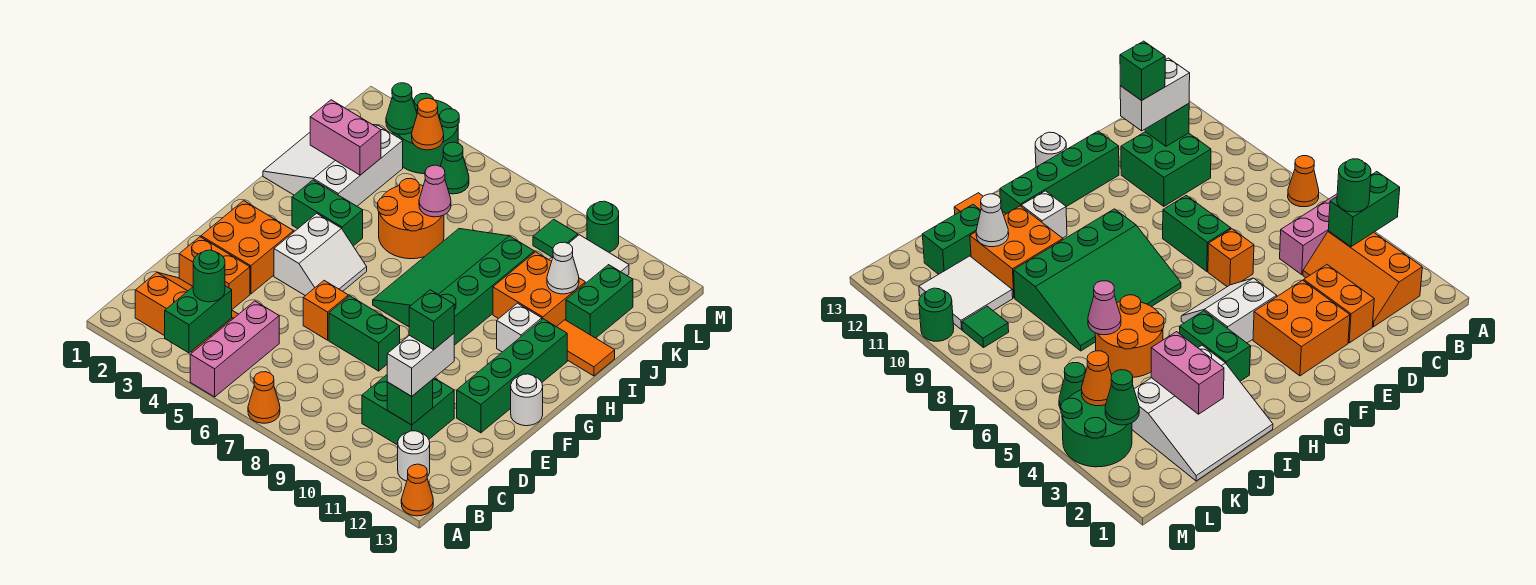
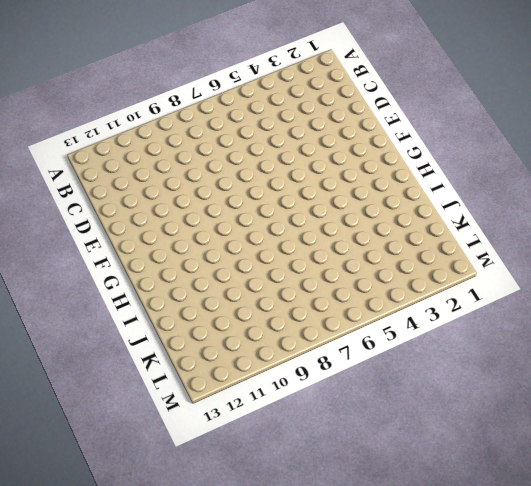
none -> pink 1x3 brick [190,301,279,397]
none -> orange 1x1 cone [248,372,280,423]
none -> orange 1x1 cone [401,464,433,516]
none -> orange 2x3 slope [135,273,238,352]

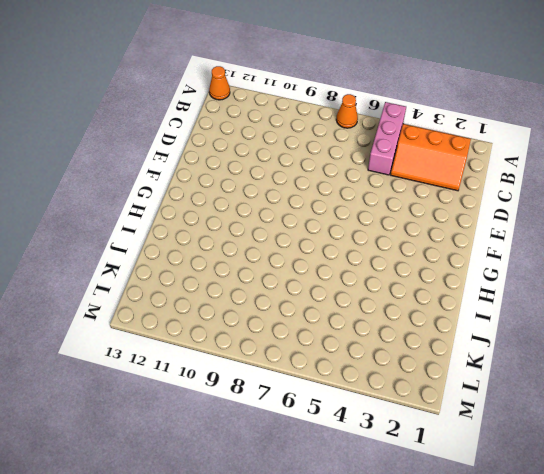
none -> white 1x1 round brick [398,431,430,481]
none -> green 2x2 brick [362,375,454,445]
none -> orange 1x2 brick [179,237,250,309]
none -> orange 2x2 brick [201,201,294,294]

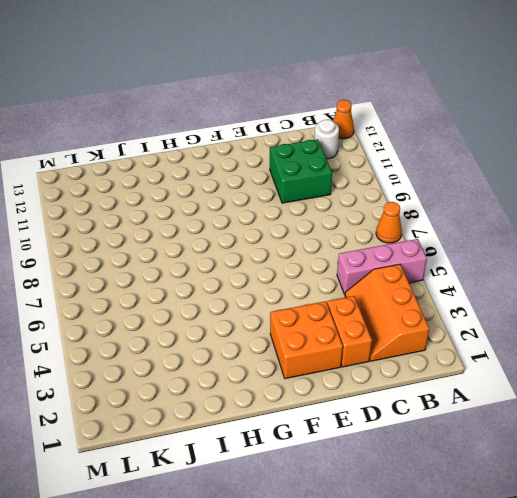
none -> orange 1x1 brick [303,281,348,340]
none -> green 1x2 brick [329,296,400,371]
none -> green 1x4 brick [457,319,567,433]
none -> white 2x2 slope [274,213,367,296]

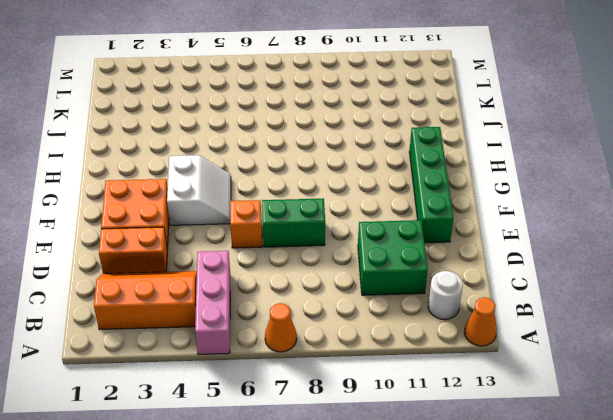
none -> white 1x1 round brick [511,374,543,426]
none -> green 3x4 slope [373,229,534,345]
none -> green 1x2 brick [292,180,363,246]
none -> white 1x1 brick [497,303,542,352]

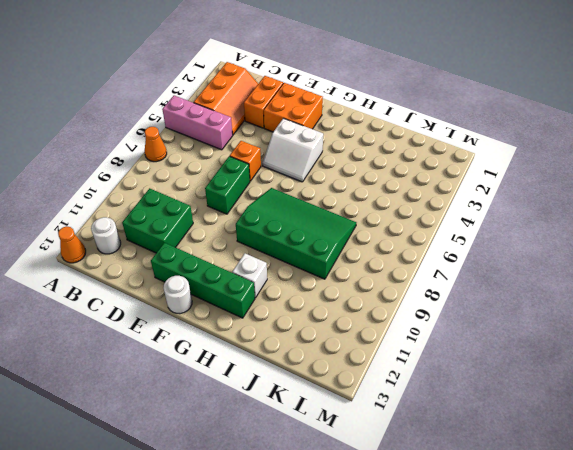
none -> green 1x2 brick [292,180,363,246]
none -> white 3x3 slope [263,125,403,206]
none -> orange 2x2 round brick [378,178,444,259]
none -> orange 2x2 brick [493,252,585,327]

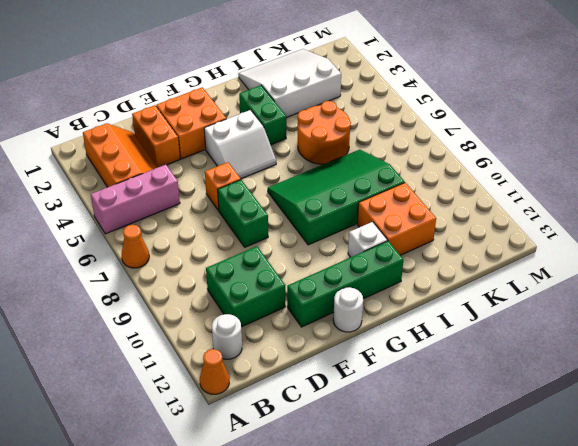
none -> orange 1x2 tile [557,320,615,376]
none -> green 1x2 brick [566,265,633,338]
none -> white 2x2 tile [549,235,629,283]
none -> green 2x2 round brick [393,93,459,174]

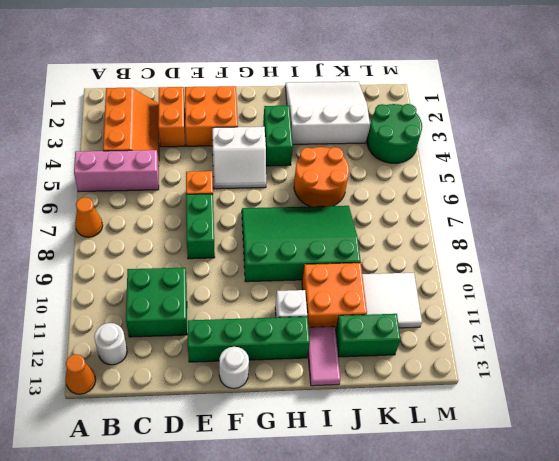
pink 1x2 tile [308,326,340,386] -> orange 1x2 tile [557,320,615,376]
none -> green 1x1 cone [440,142,469,194]
none -> green 1x1 tile [533,219,578,257]
none -> green 1x1 round brick [587,201,619,252]
none -> green 1x2 brick [165,286,232,353]

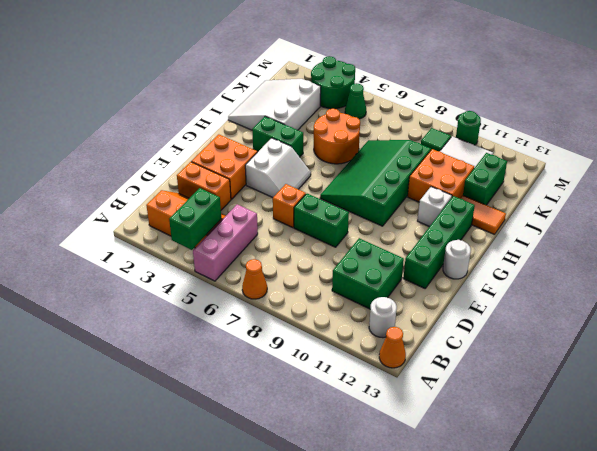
none -> green 1x1 brick [387,380,433,425]
none -> pink 1x2 brick [310,100,381,175]
none -> pink 1x1 cone [419,165,451,217]
none -> white 1x1 cone [547,242,579,294]

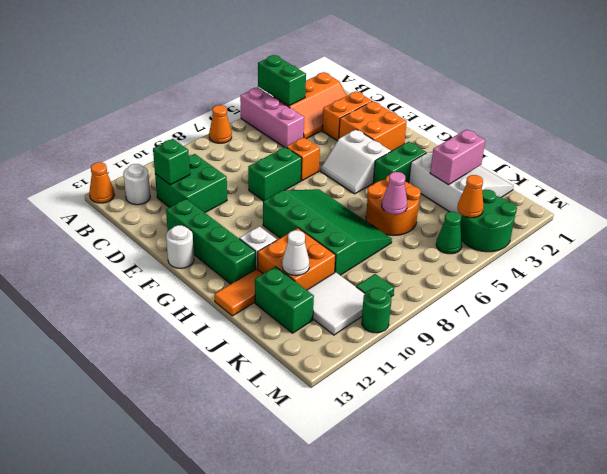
none -> green 1x1 cone [386,83,417,134]
none -> green 1x1 round brick [193,250,225,302]
none -> white 1x2 brick [387,333,454,396]
none -> green 1x1 brick [409,290,454,350]

